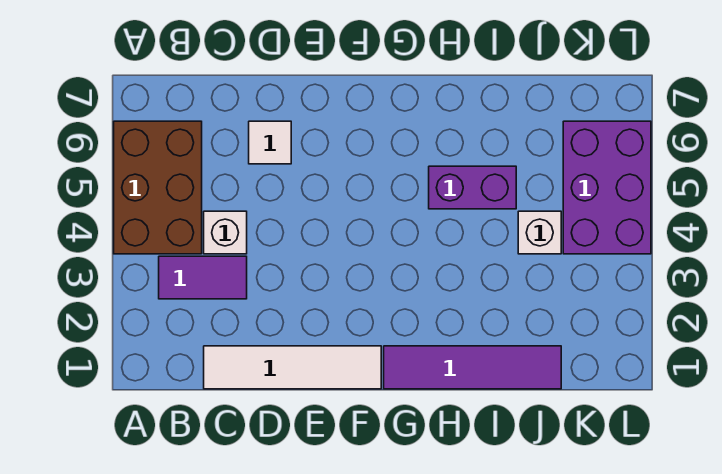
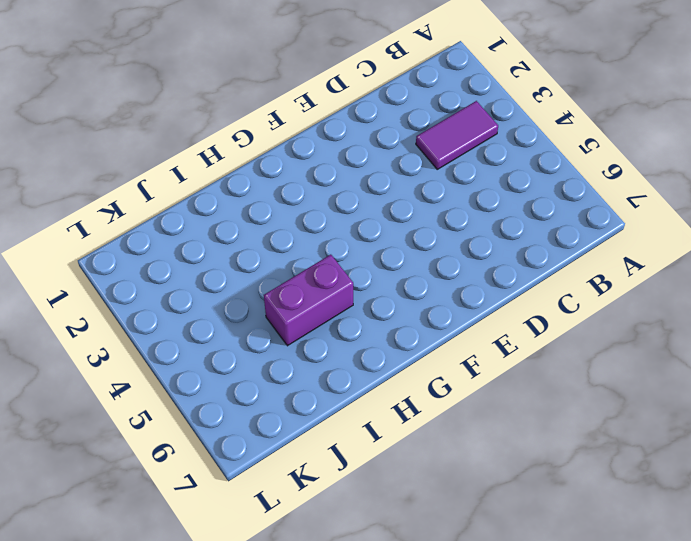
none -> brown 2x3 brick [114,121,202,254]
none -> white 1x4 tile [204,346,381,389]

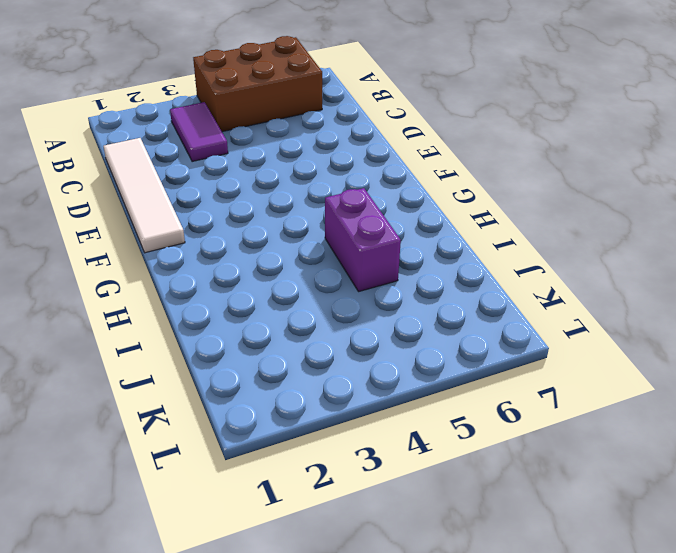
none -> white 1x1 brick [204,211,247,254]
none -> white 1x1 tile [249,121,291,164]

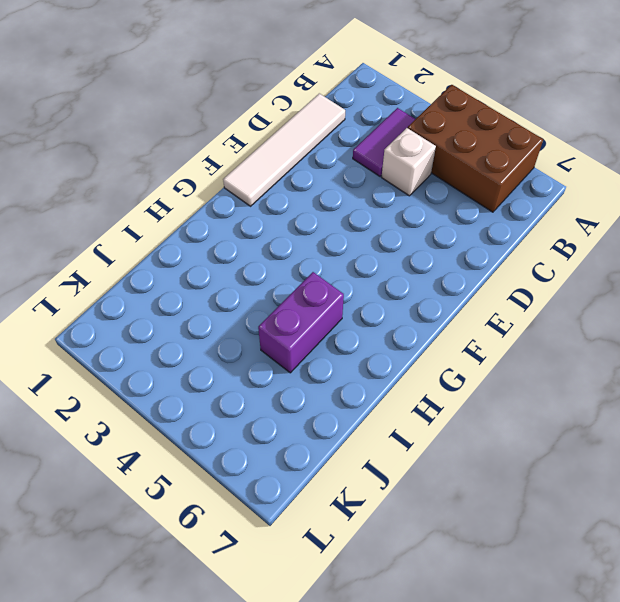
none -> white 1x1 tile [249,121,291,164]
none -> purple 1x4 tile [384,346,561,389]

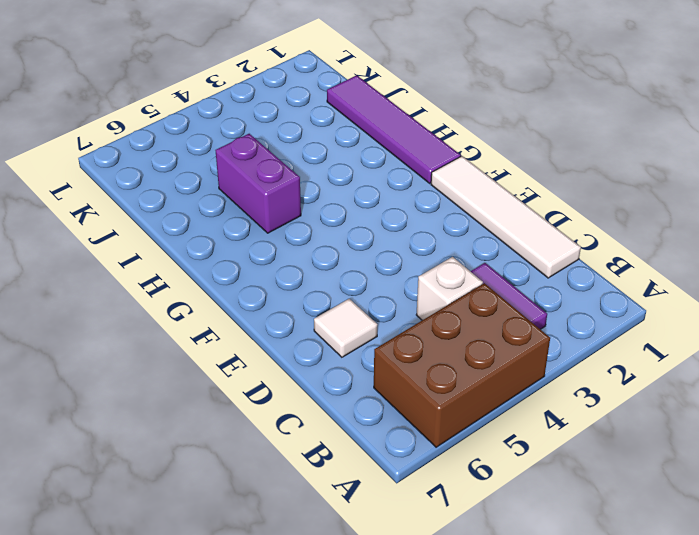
none -> white 1x1 brick [518,211,561,254]
none -> purple 2x3 brick [563,121,651,254]

